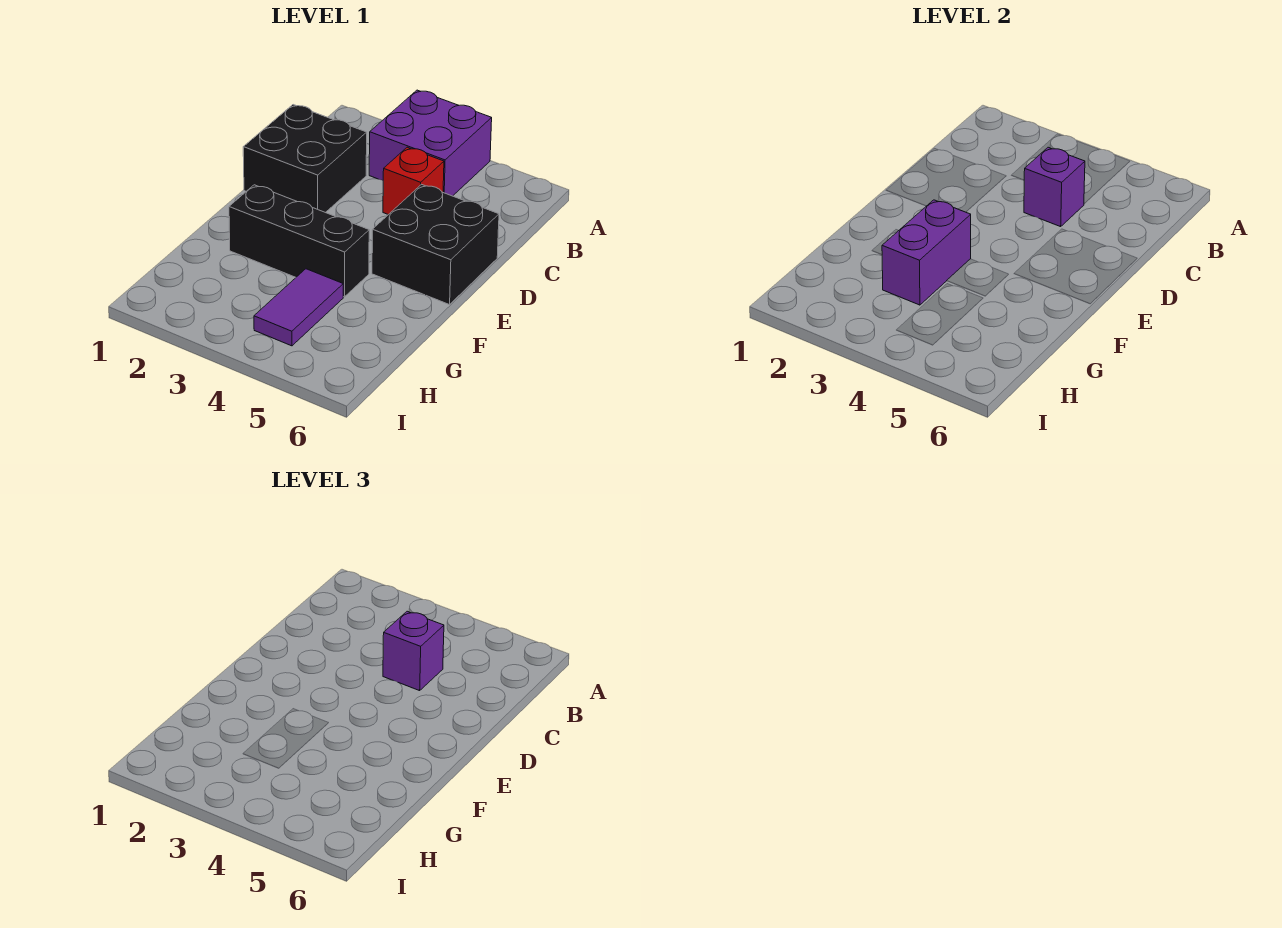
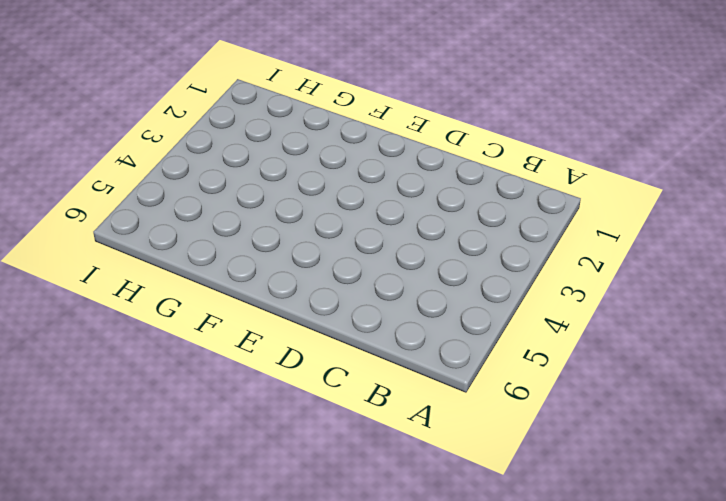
none -> purple 2x2 brick [369,90,492,196]
none -> black 2x2 brick [243,105,367,213]

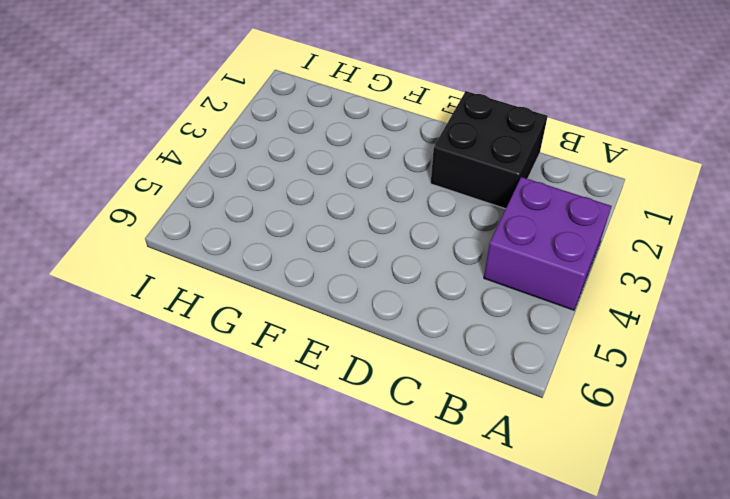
none -> red 1x1 brick [383,147,444,215]
none -> black 2x2 brick [372,184,499,305]

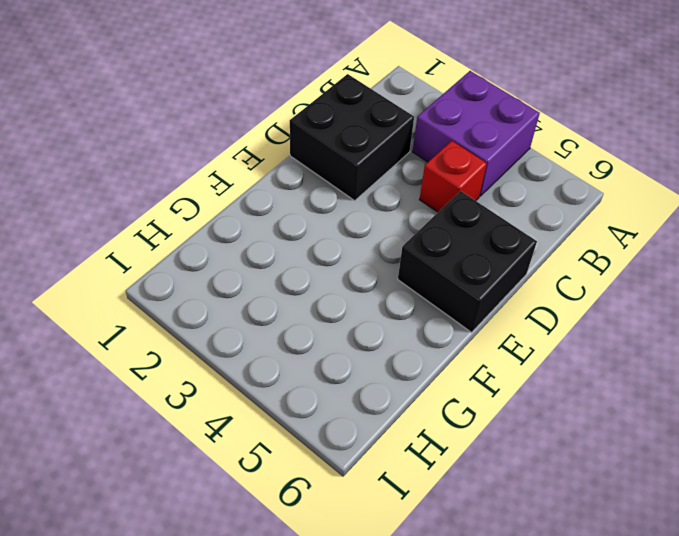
none -> black 1x3 brick [229,185,369,297]
none -> purple 1x2 tile [254,269,343,346]

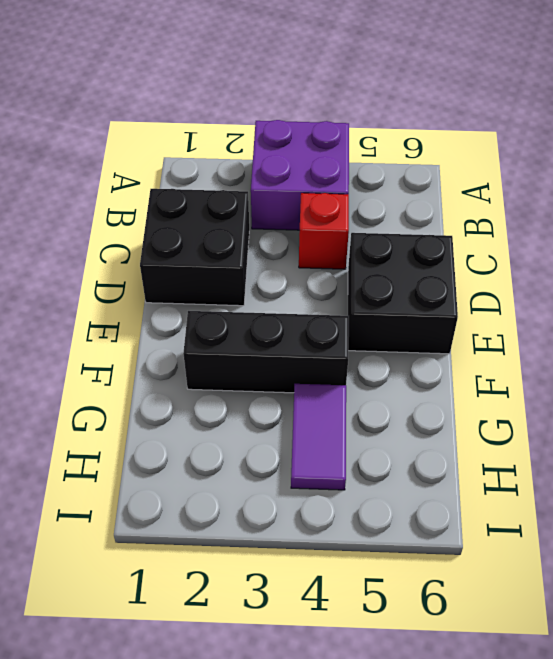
none -> purple 1x1 brick [1024,147,1085,227]
none -> purple 1x2 brick [882,200,971,305]

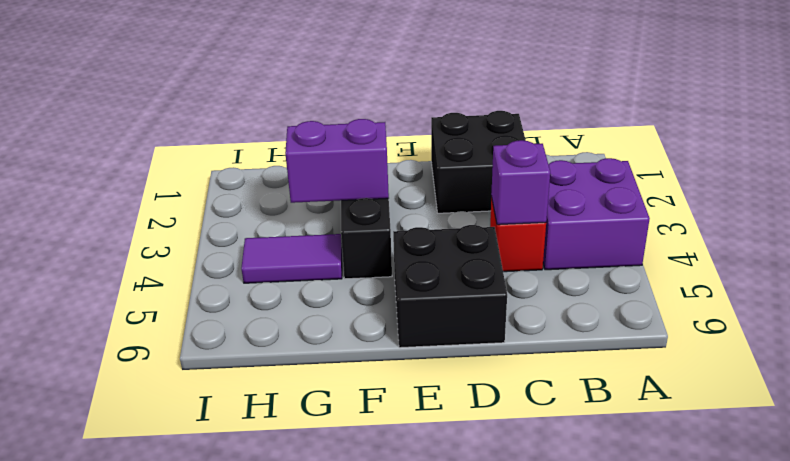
none -> purple 1x1 brick [383,611,444,691]

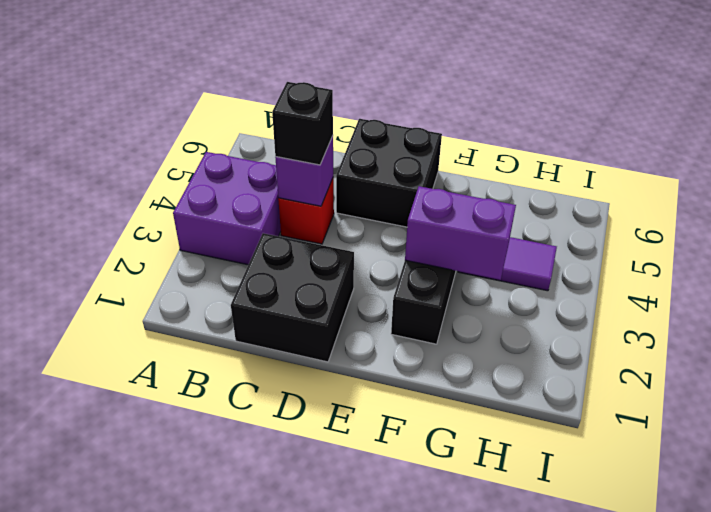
black 1x1 brick [272,82,333,165] -> purple 1x1 brick [383,611,444,691]

